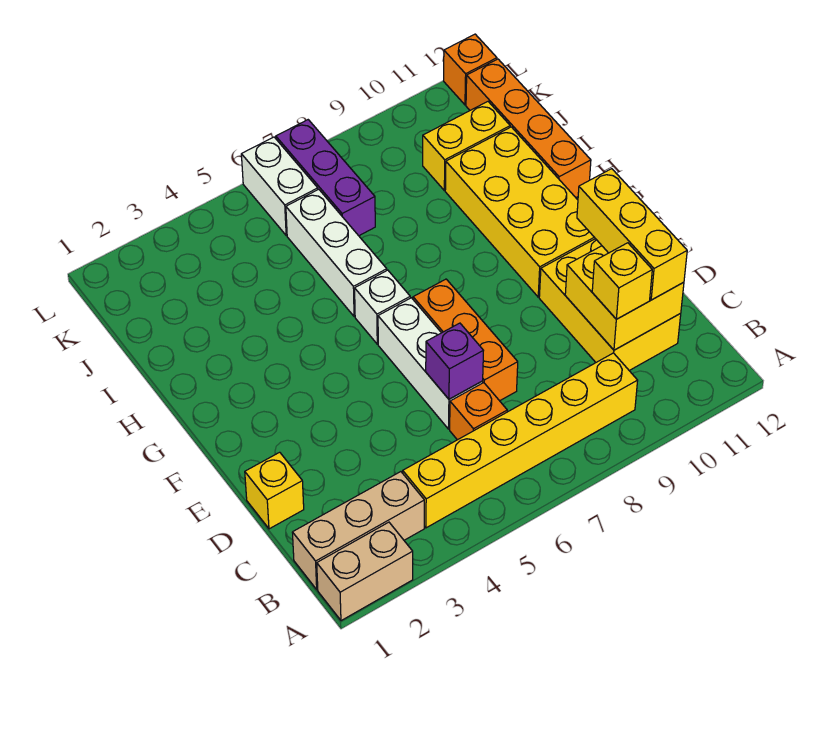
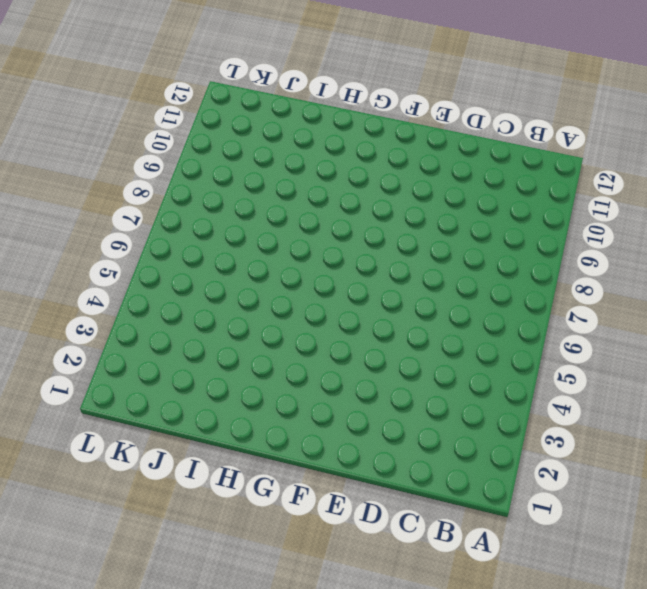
none -> tan 1x2 brick [317,522,413,621]
none -> tan 1x3 brick [292,472,424,589]
none -> yellow 1x6 brick [403,353,638,528]

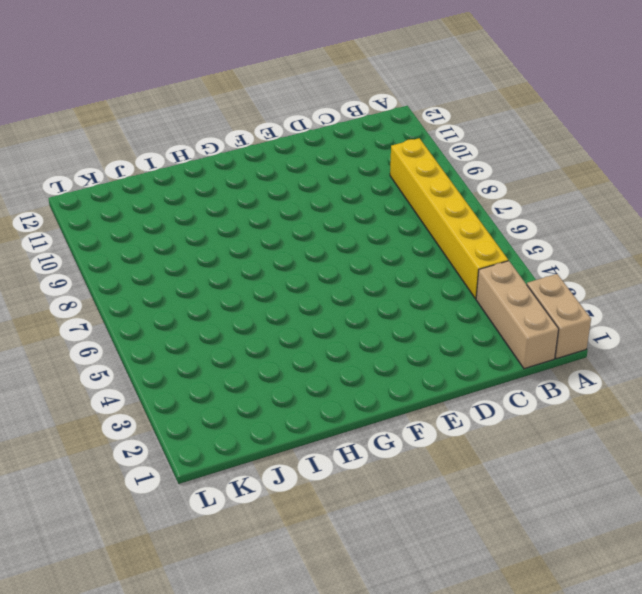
none -> orange 1x1 brick [450,383,507,440]
none -> yellow 2x3 brick [539,239,681,370]
none -> yellow 1x1 brick [245,452,304,529]

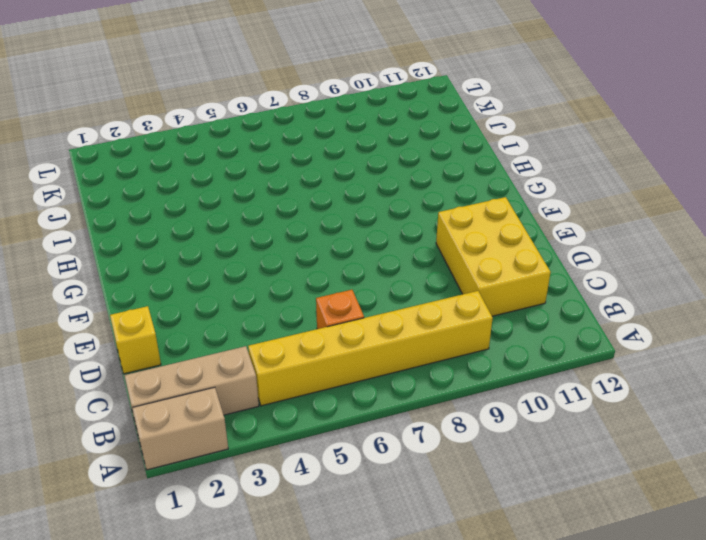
none -> white 1x3 brick [378,298,483,429]
none -> orange 1x3 brick [413,279,518,401]
none -> yellow 2x4 brick [445,127,595,297]

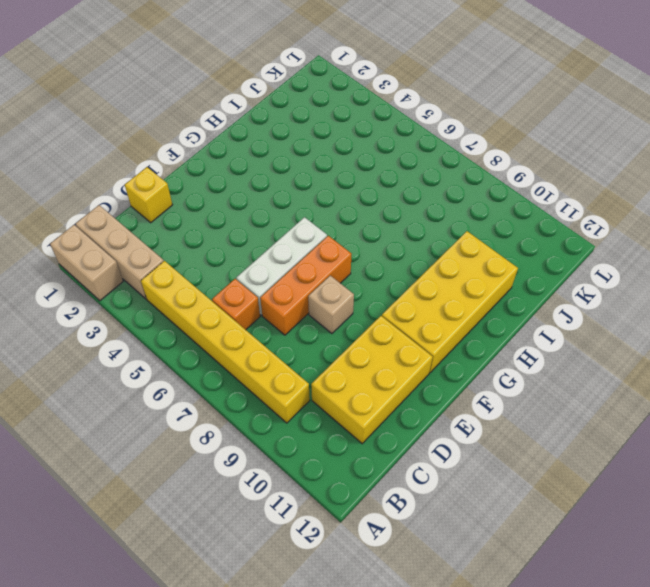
tan 1x1 brick [308,276,354,334] -> none
none -> white 1x1 brick [355,270,410,344]
none -> white 1x3 brick [286,189,387,317]
none -> orange 1x4 brick [466,59,591,197]

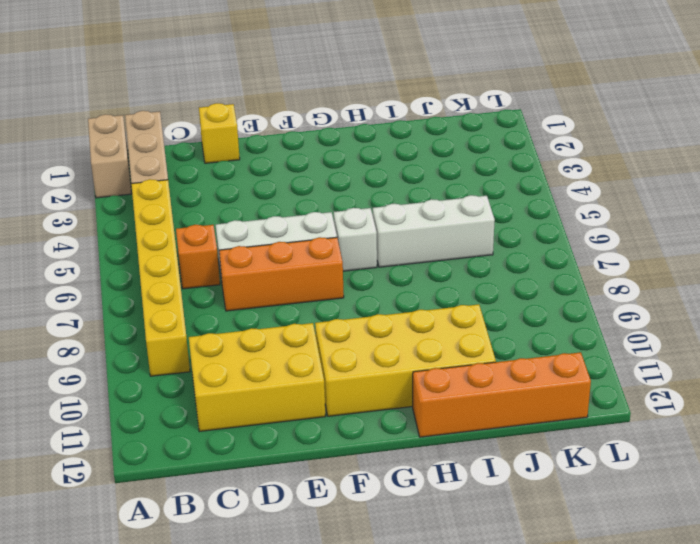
none -> purple 1x3 brick [276,120,375,236]
none -> yellow 1x2 brick [423,102,510,190]
none -> white 1x2 brick [241,137,318,235]

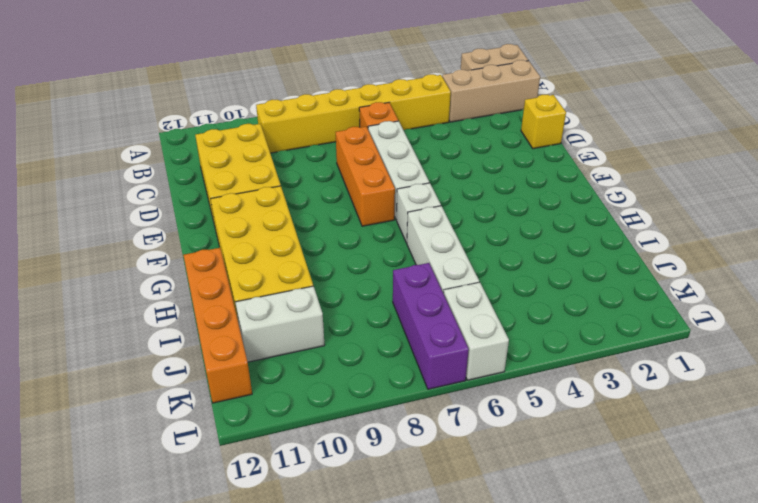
white 1x2 brick [235,286,325,362] -> yellow 1x2 brick [423,102,510,190]
none -> orange 1x1 brick [444,34,497,105]
none -> yellow 2x2 brick [565,246,684,350]
none -> purple 1x1 brick [426,323,483,399]

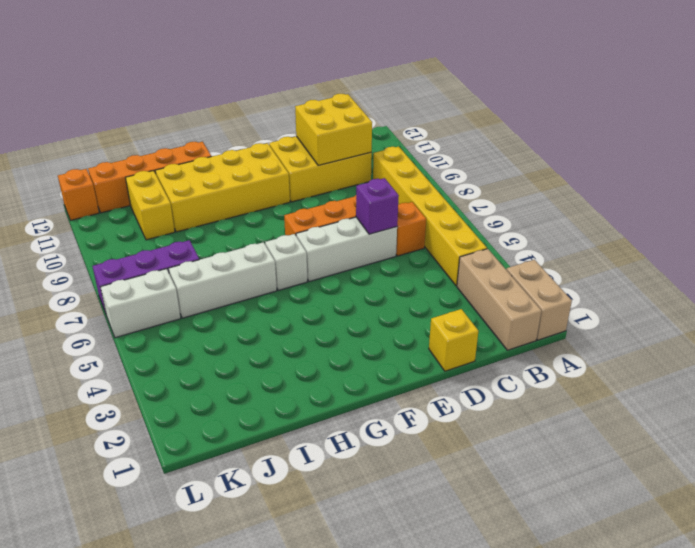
none -> yellow 1x1 brick [592,243,652,319]
none -> yellow 1x3 brick [577,169,687,300]

